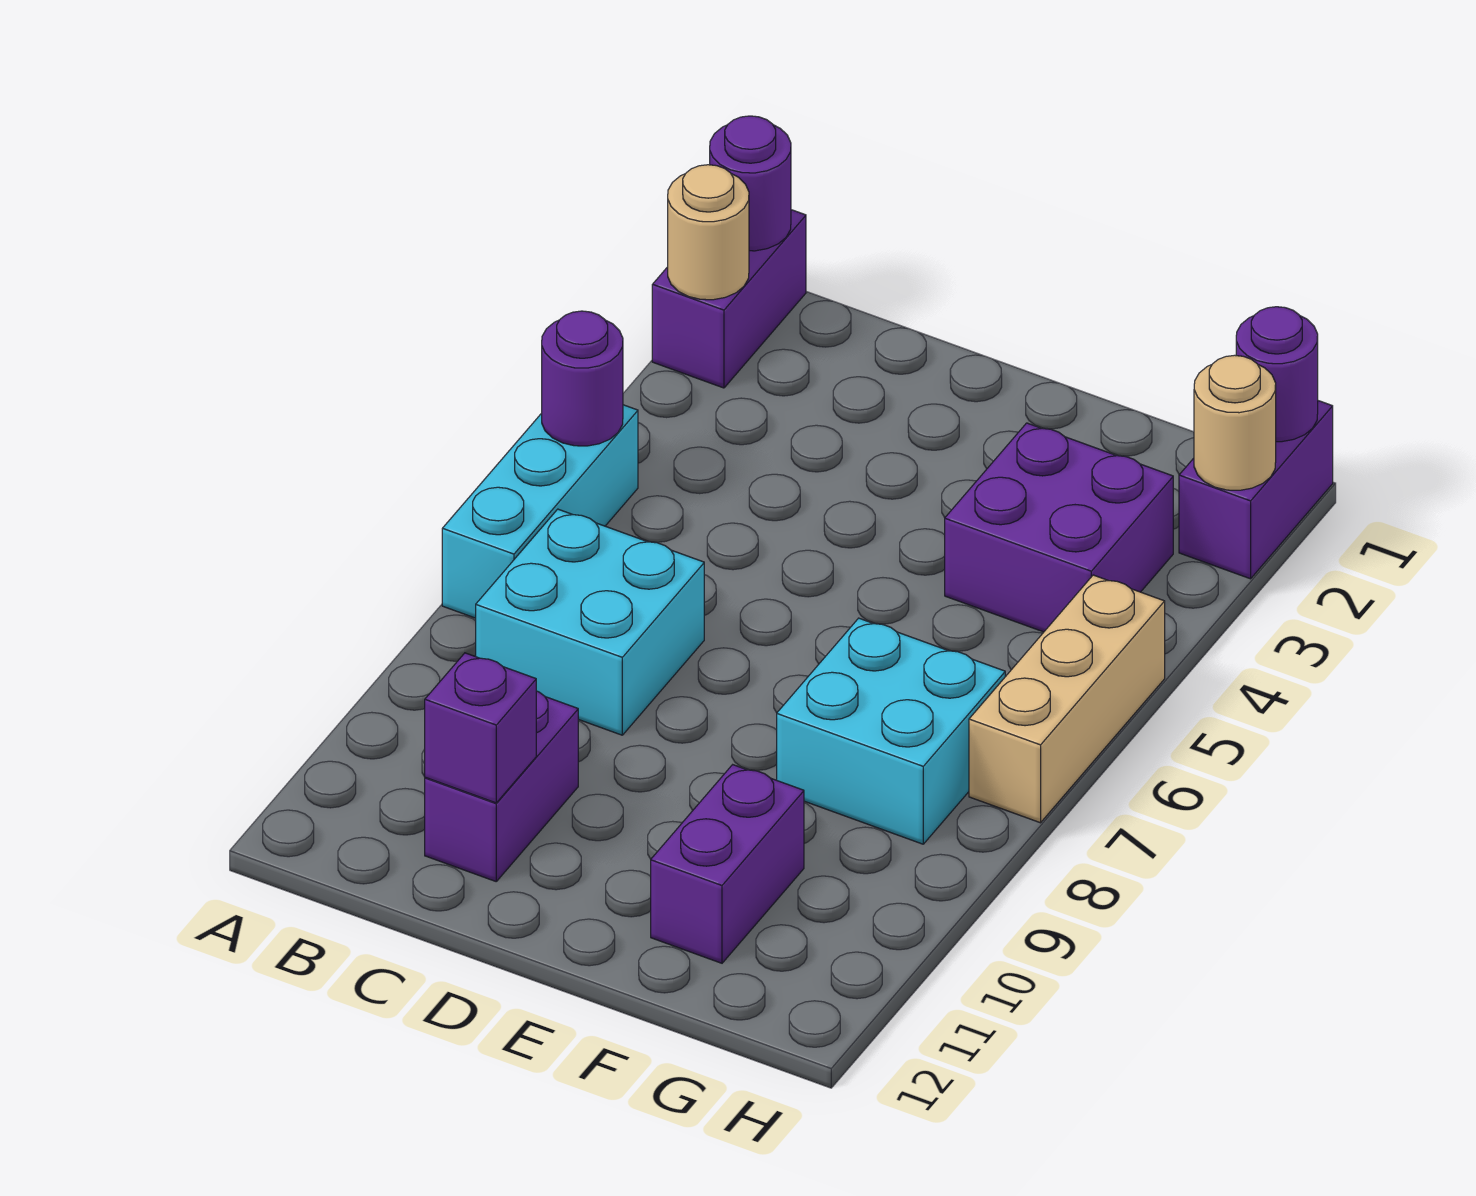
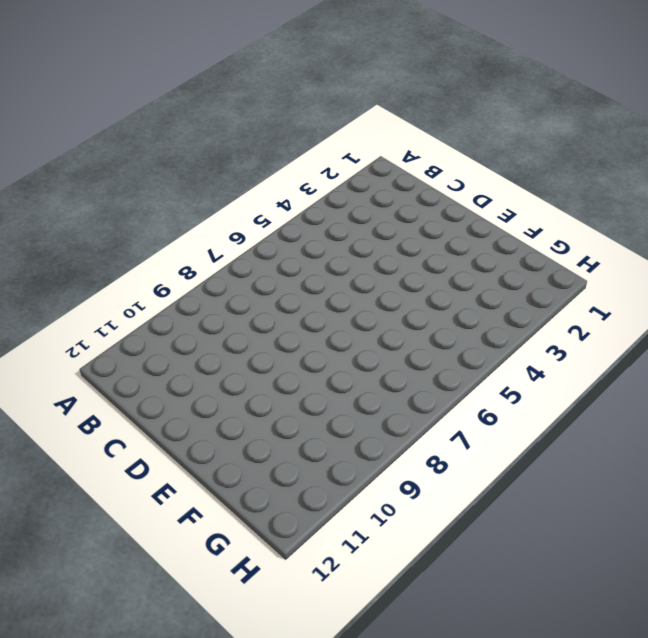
none -> purple 1x2 brick [652,210,806,388]
none -> cyan 1x3 brick [442,405,638,618]
none -> cyan 2x2 brick [476,509,704,735]

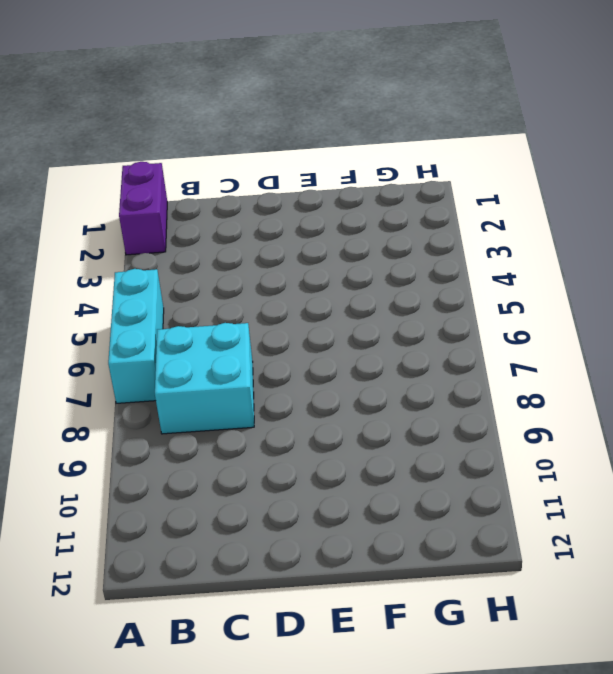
none -> purple 1x2 brick [425,691,578,881]
none -> purple 2x2 brick [945,423,1173,632]
none -> cyan 2x2 brick [777,618,1005,844]

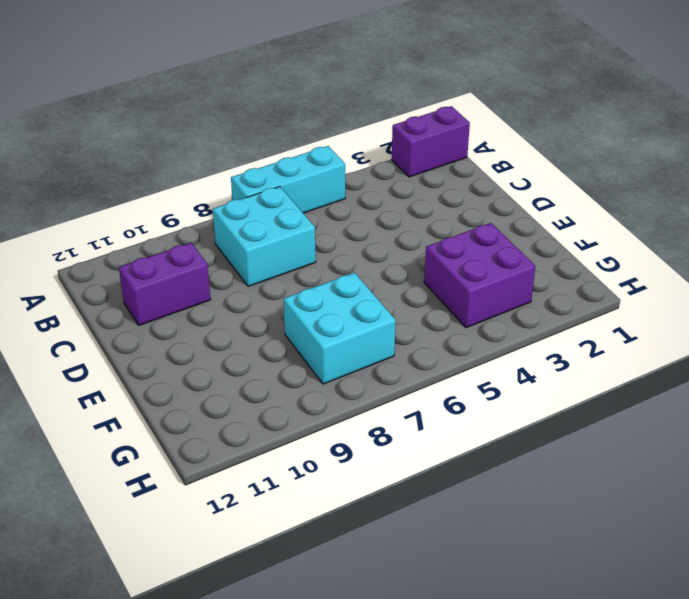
none -> purple 1x2 brick [651,765,804,963]
none -> purple 1x2 brick [1179,401,1333,579]
none -> tan 1x3 brick [969,575,1165,823]

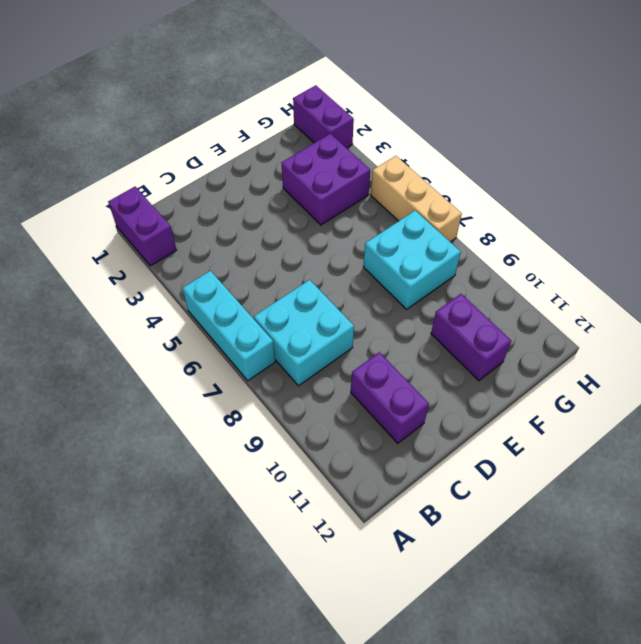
none -> purple 1x1 round brick [710,116,791,251]
none -> tan 1x1 round brick [668,165,749,300]
none -> purple 1x1 round brick [542,311,623,446]

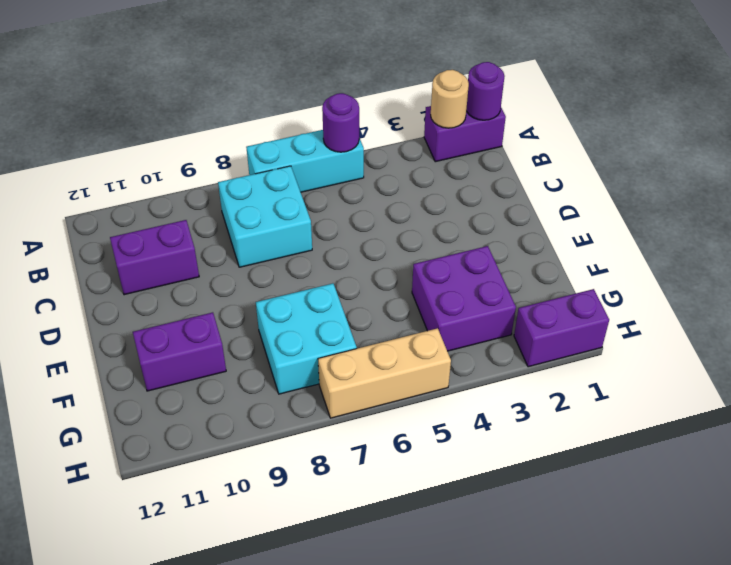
none -> purple 1x1 brick [425,653,536,803]
none -> purple 1x1 round brick [1236,307,1318,442]
none -> tan 1x1 round brick [1194,355,1276,490]

